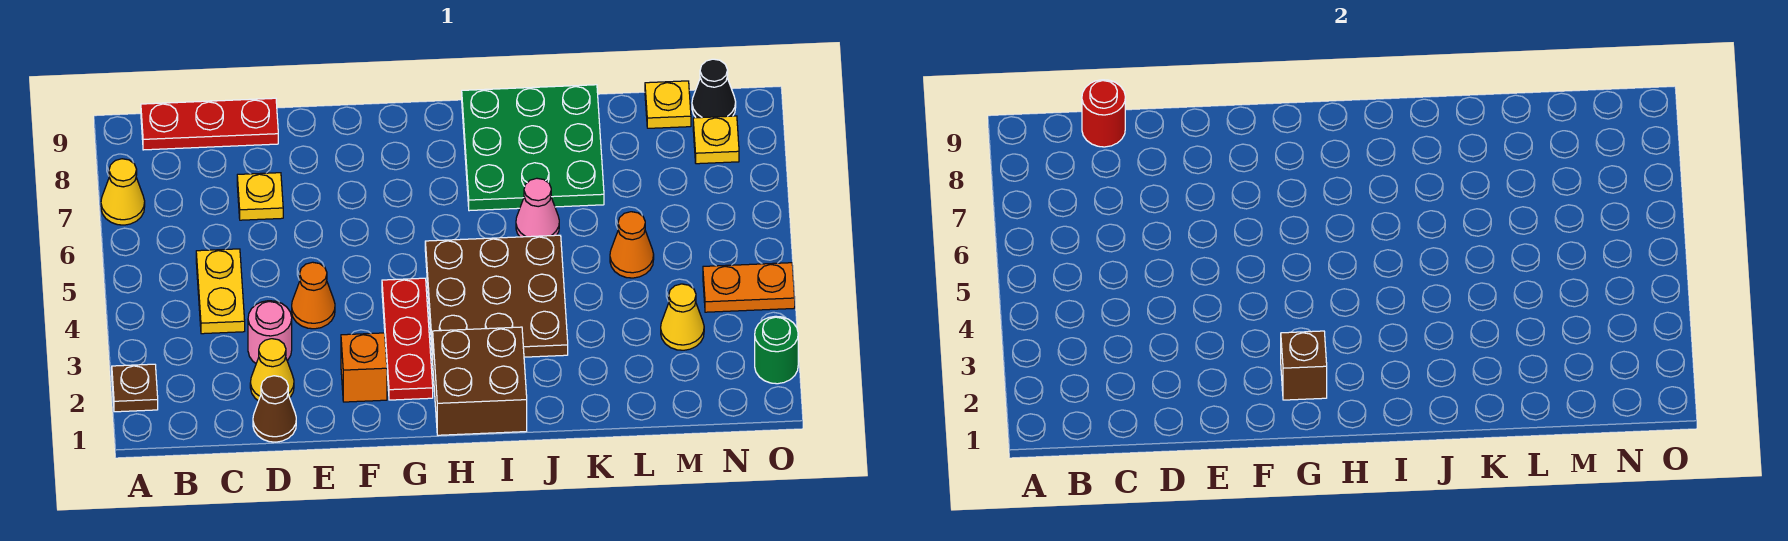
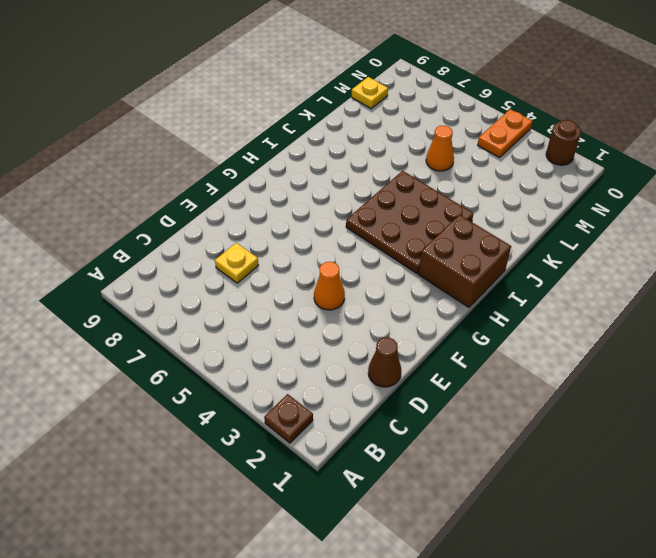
brown 1x1 round brick [546,120,581,165] -> green 1x1 round brick [755,316,798,384]
none -> yellow 1x1 cone [101,159,145,225]
none -> red 1x3 plate [141,98,278,150]
none -> yellow 1x2 plate [196,249,245,334]

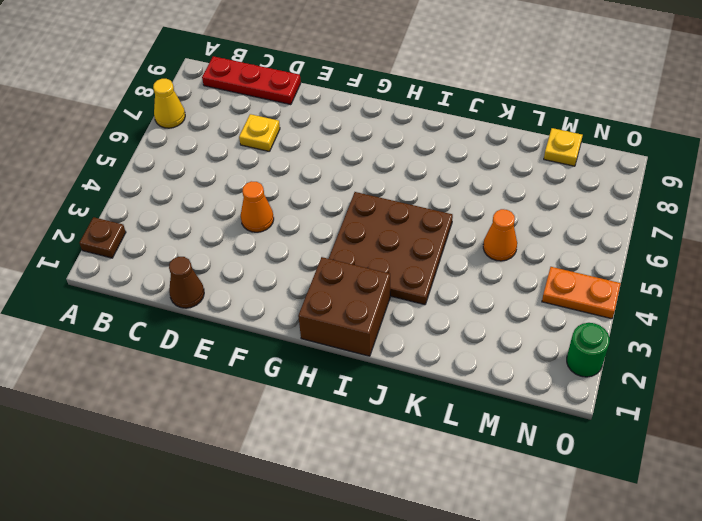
none -> yellow 1x2 plate [196,249,245,334]
none -> yellow 1x1 cone [250,339,294,401]
none -> pink 1x1 round brick [248,301,292,363]

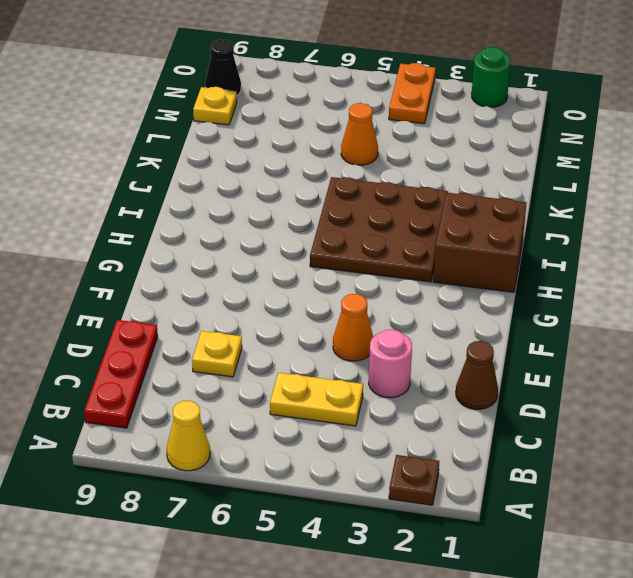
none -> yellow 1x1 cone [250,339,294,401]
none -> orange 1x1 brick [341,333,387,402]
none -> red 1x3 plate [382,278,433,400]

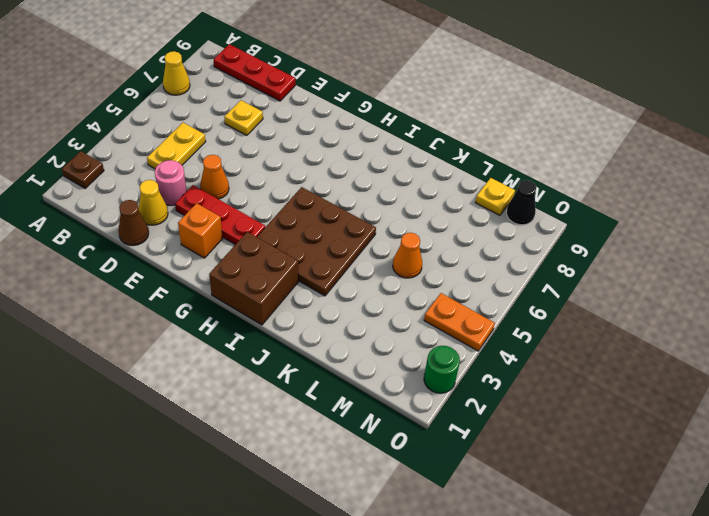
red 1x3 plate [175,185,265,245] -> red 1x3 plate turned to [382,278,433,400]
none -> green 3x3 plate [462,85,604,211]
none -> pink 1x1 cone [516,178,559,237]
none -> yellow 1x1 cone [661,284,704,350]

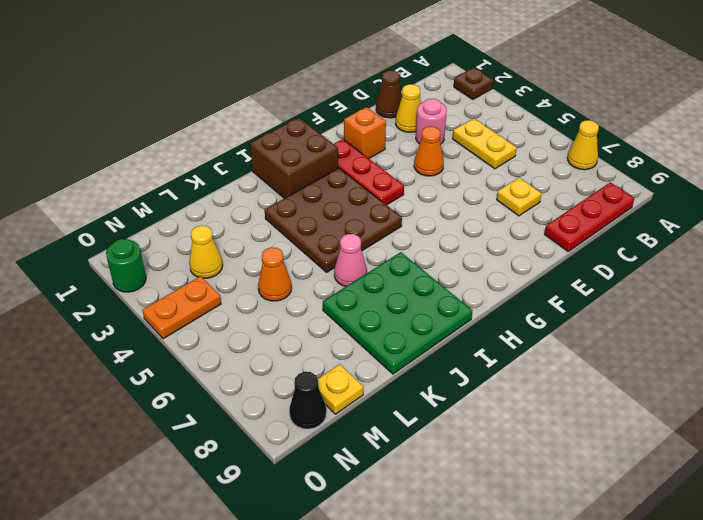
none -> yellow 1x1 plate [693,116,739,164]
none -> red 1x1 round brick [1082,80,1125,147]
none -> brown 1x1 brick [1281,331,1327,400]

